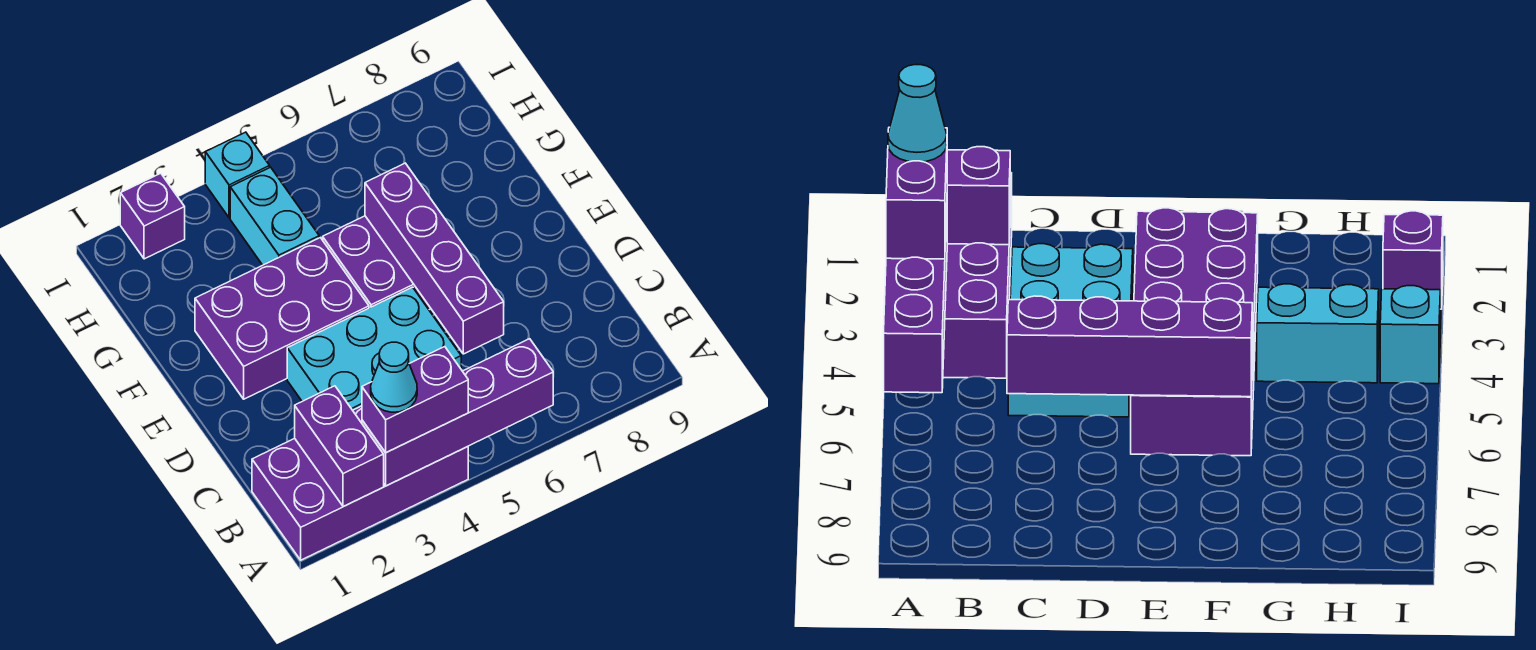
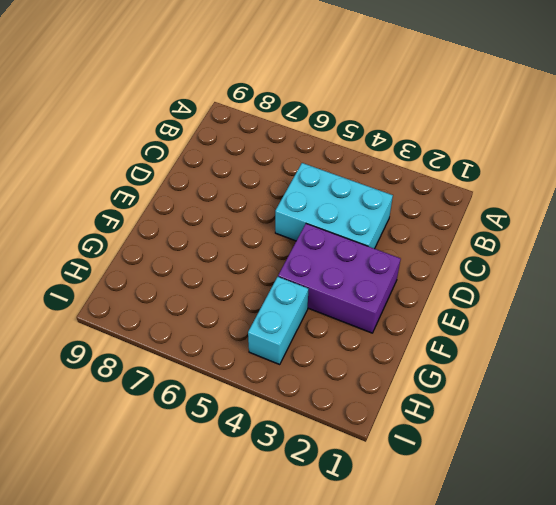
none -> purple 2x4 brick [252,406,468,560]
none -> purple 2x2 brick [323,216,431,310]
none -> purple 1x1 brick [120,173,185,259]

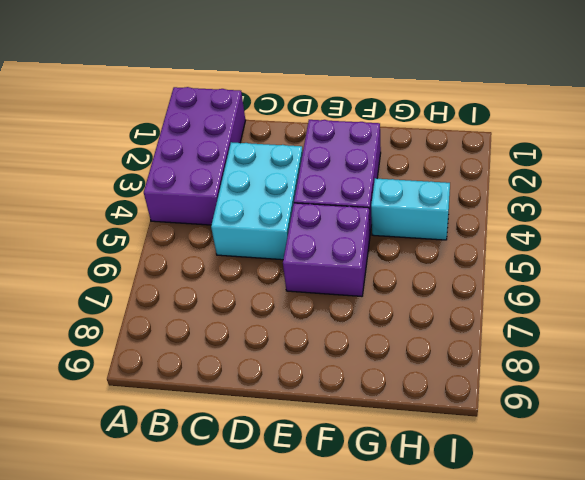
none -> purple 1x1 brick [120,173,185,259]
none -> cyan 1x1 brick [205,132,270,218]
none -> purple 1x2 brick [295,386,384,507]

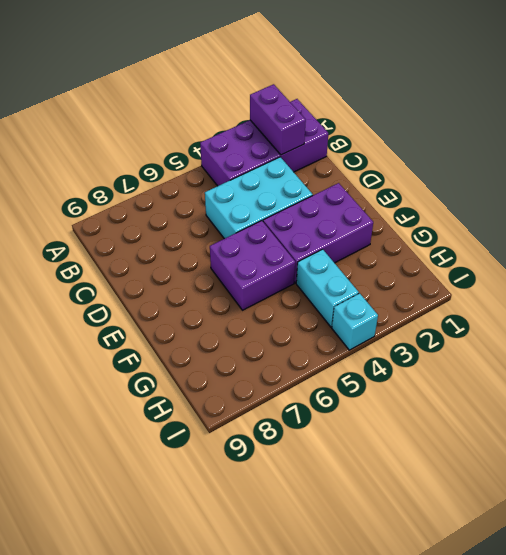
none -> purple 1x1 brick [120,173,185,259]
none -> purple 1x4 brick [362,339,553,486]
none -> purple 1x4 brick [365,163,504,354]

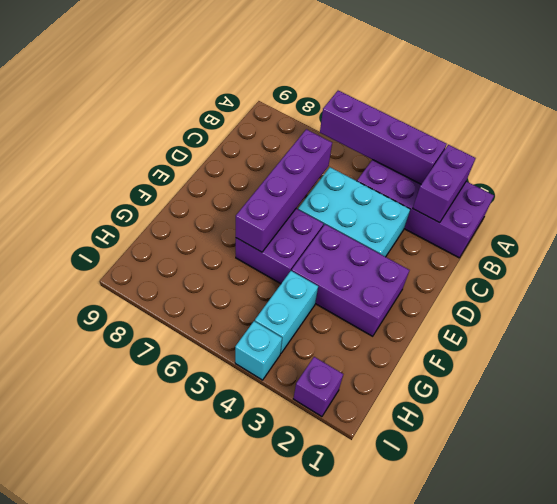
none -> purple 1x2 brick [362,347,468,453]
none -> cyan 1x1 cone [371,342,417,412]

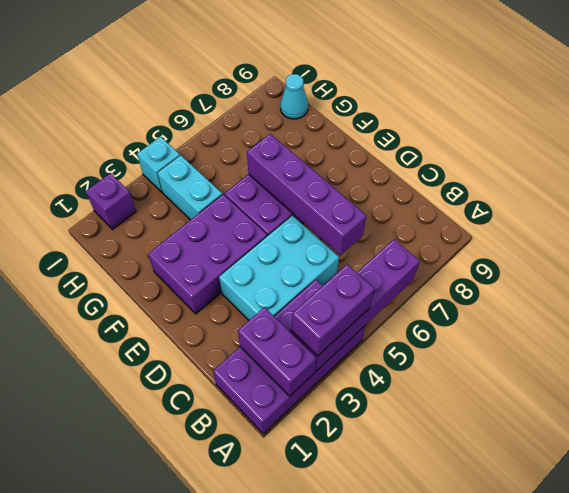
cyan 1x1 cone [280,74,308,119] -> cyan 1x1 cone moved to [371,342,417,412]

